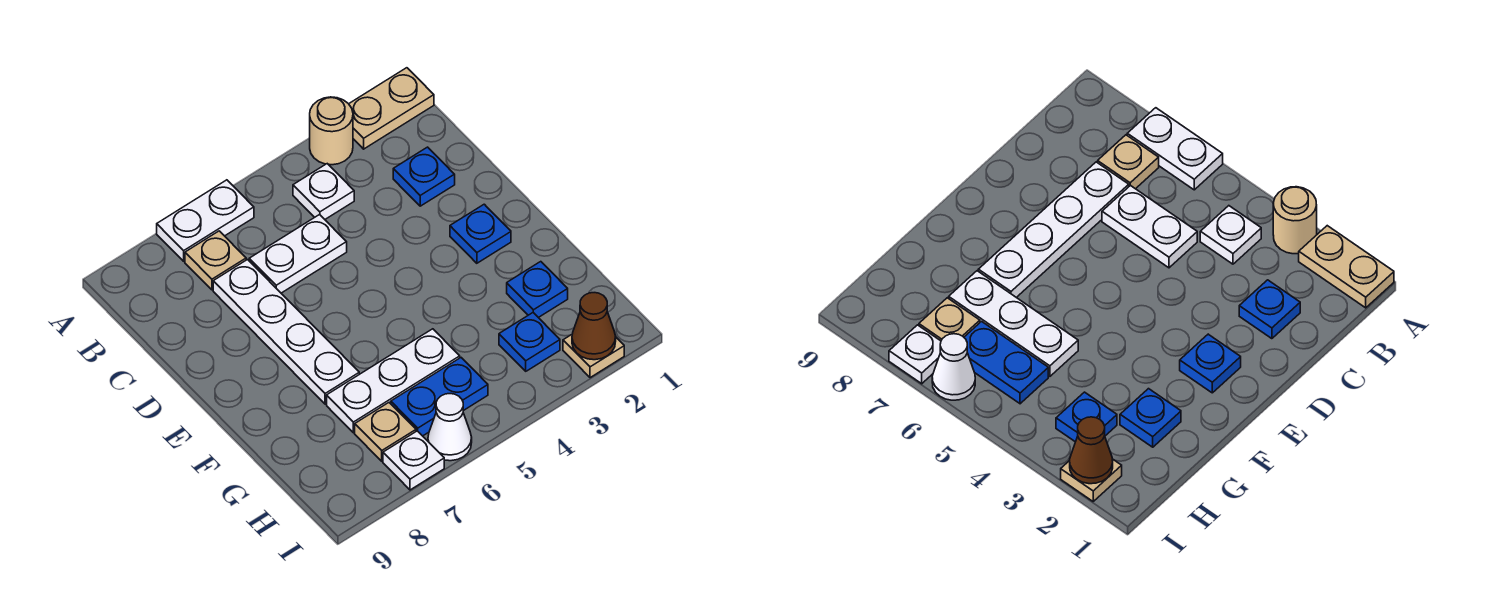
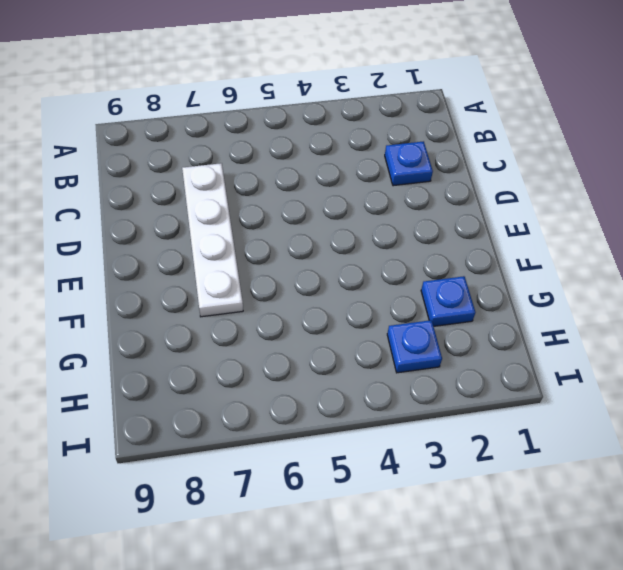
none -> tan 1x2 plate [349,68,434,149]
none -> tan 1x1 round brick [310,97,353,165]
none -> white 1x2 plate [157,180,254,261]

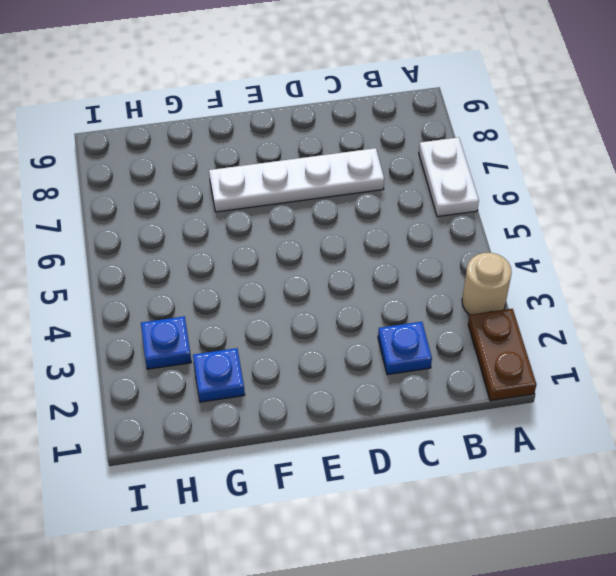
brown 1x2 plate [468,309,537,401] -> tan 1x2 plate [349,68,434,149]
none -> white 1x1 plate [293,164,354,219]
none -> tan 1x1 plate [185,231,246,290]
none -> white 1x2 plate [249,215,347,293]

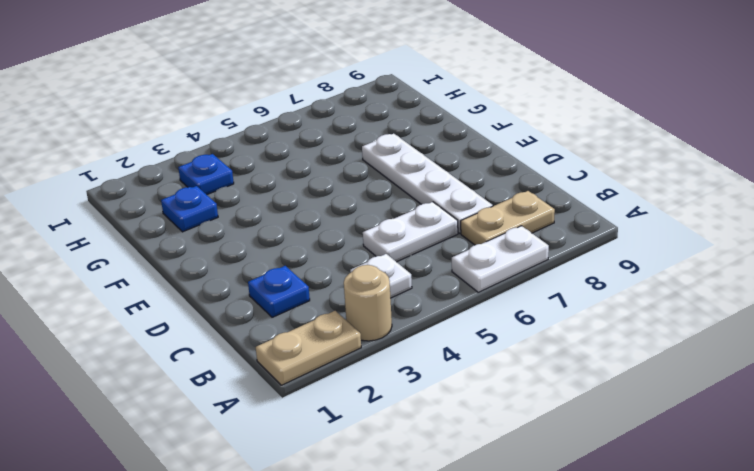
tan 1x2 plate [461,191,555,245] -> tan 1x1 plate [185,231,246,290]
none -> blue 1x1 plate [450,204,511,263]
none -> white 1x3 plate [327,329,460,433]
none -> blue 1x2 plate [391,358,488,436]

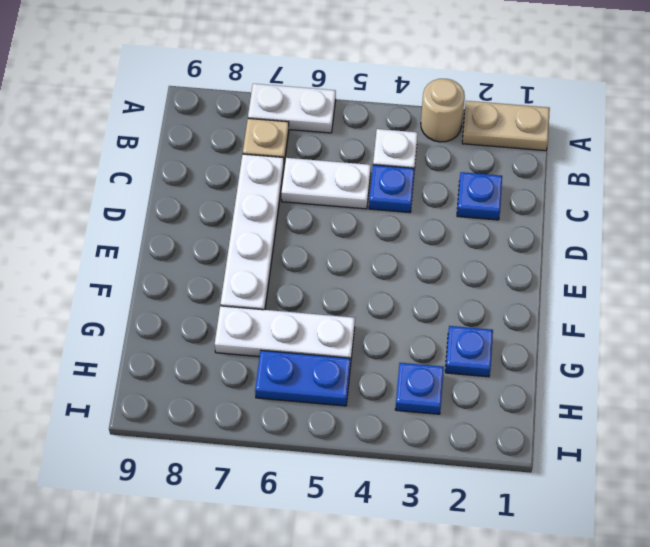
blue 1x1 plate [369,165,415,213] -> blue 1x1 plate moved to [450,204,511,263]
none -> tan 1x1 plate [355,403,416,461]
none -> tan 1x1 plate [563,335,624,378]
none -> white 1x1 cone [428,394,472,461]

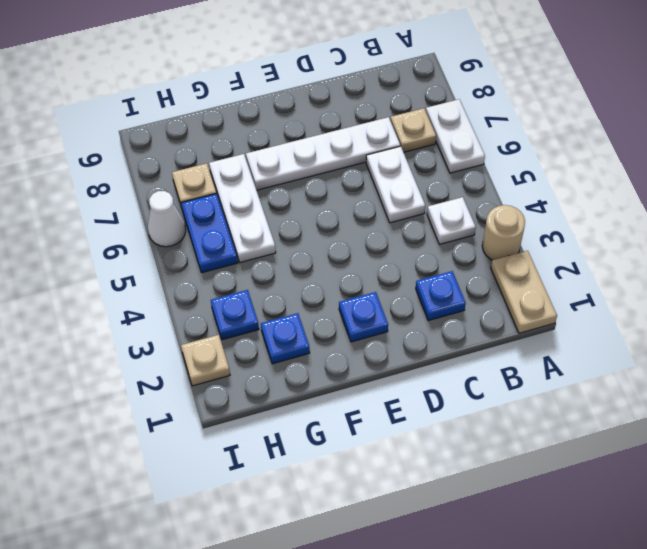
none -> white 1x1 plate [383,431,444,490]
none -> brown 1x1 cone [572,293,616,360]

